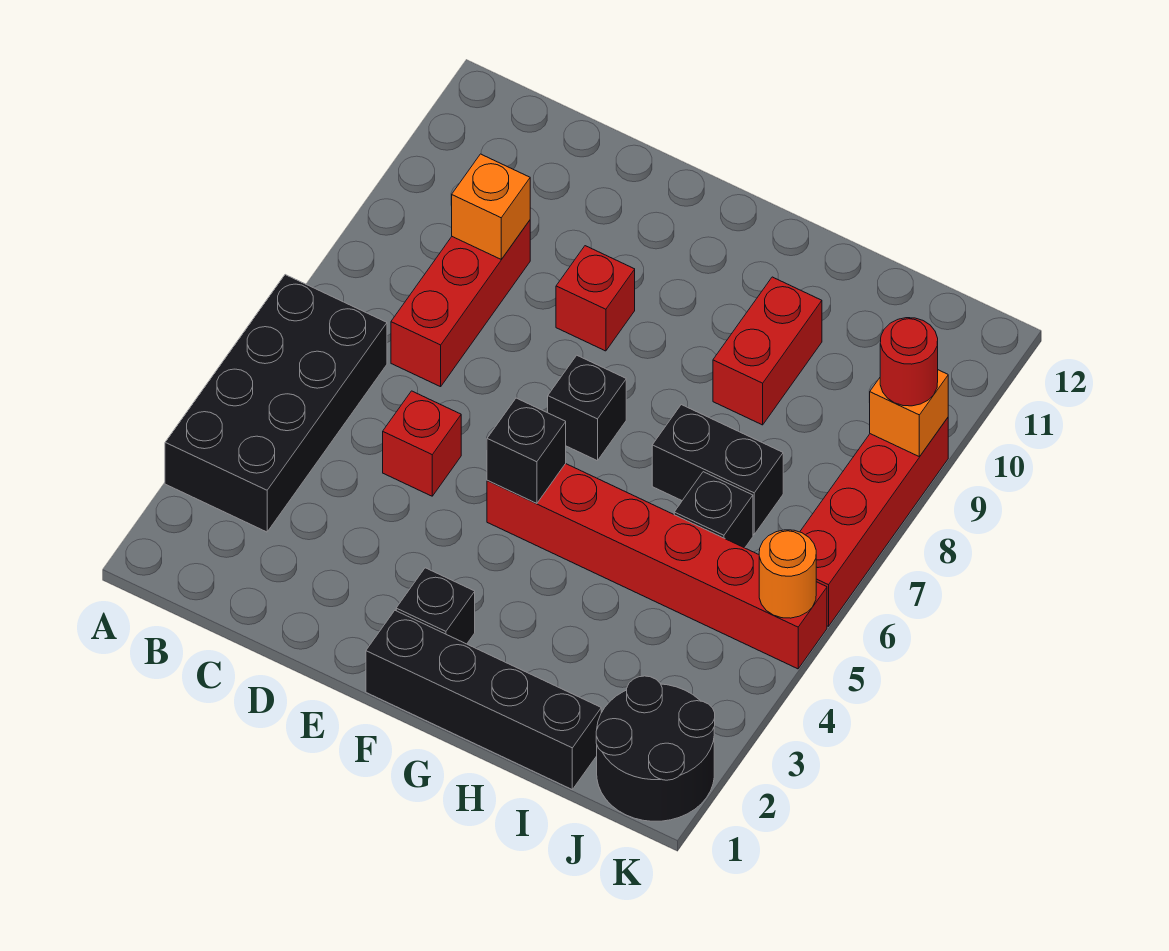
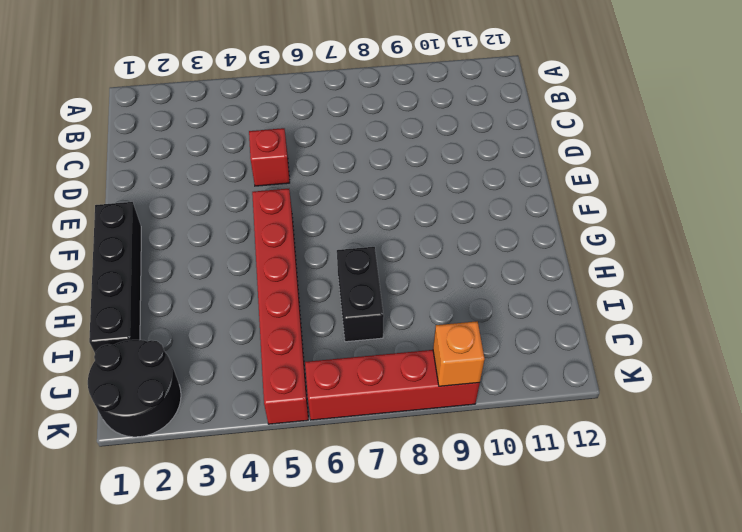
none -> black 2x4 brick [165,275,387,532]
none -> red 1x3 brick [391,220,530,387]
none -> red 1x1 brick [556,246,635,351]

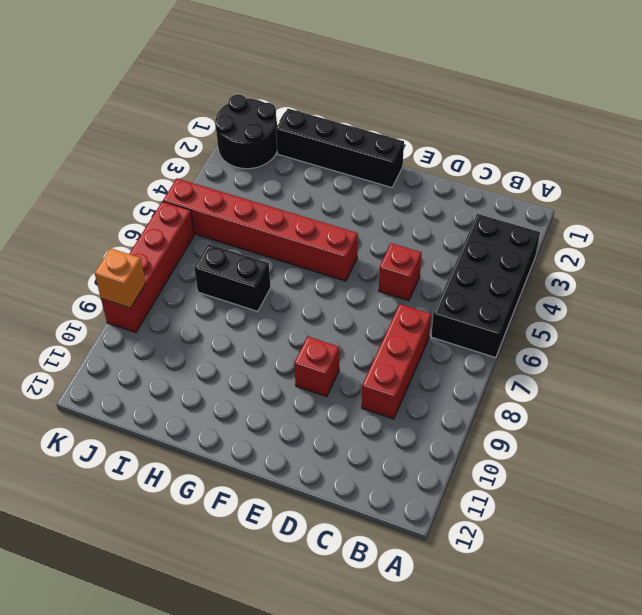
none -> black 1x1 brick [396,568,475,644]
none -> black 1x1 brick [548,355,626,461]
none -> red 1x2 brick [713,277,822,425]

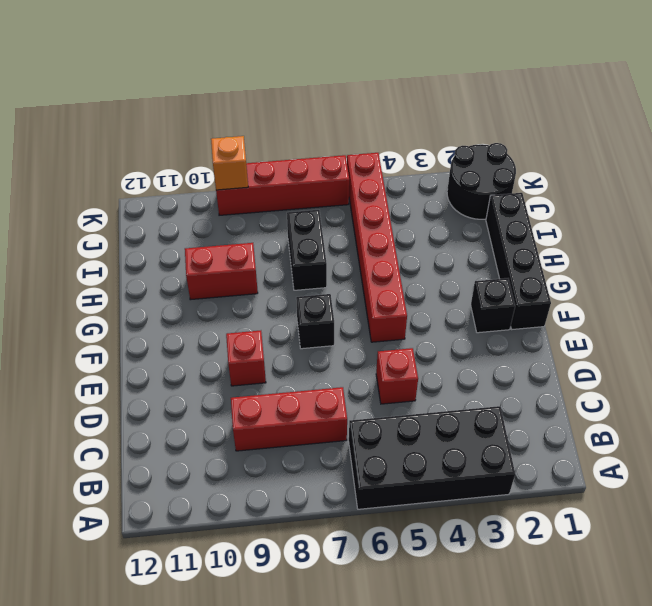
none -> black 1x1 brick [674,472,753,548]
none -> orange 1x1 brick [452,154,530,259]
none -> black 1x1 brick [487,398,566,503]

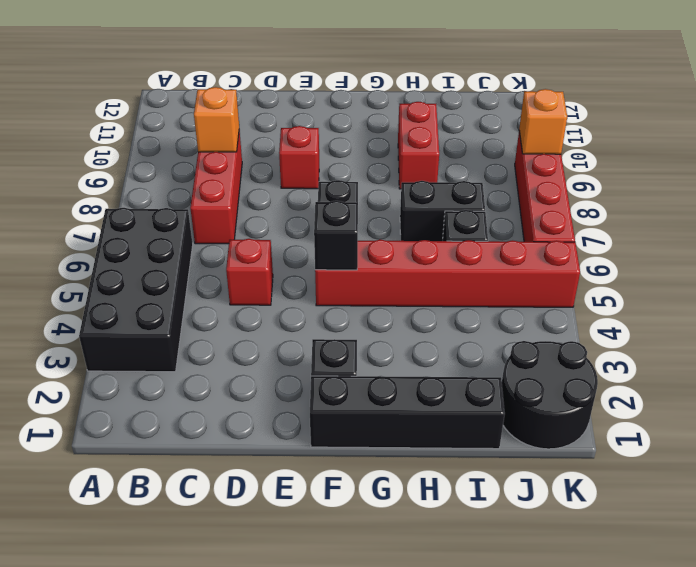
none -> orange 1x1 round brick [759,530,816,618]
none -> red 1x1 round brick [880,318,938,406]

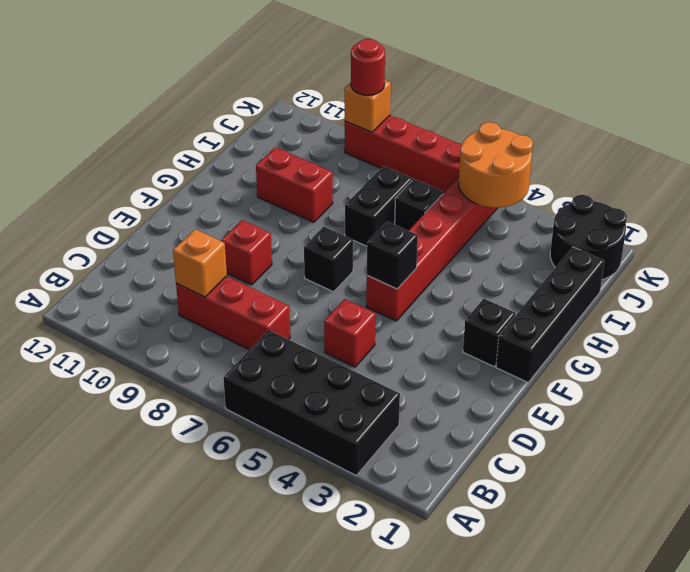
orange 2x2 round brick [459,122,533,208] -> orange 1x1 round brick [759,530,816,618]

